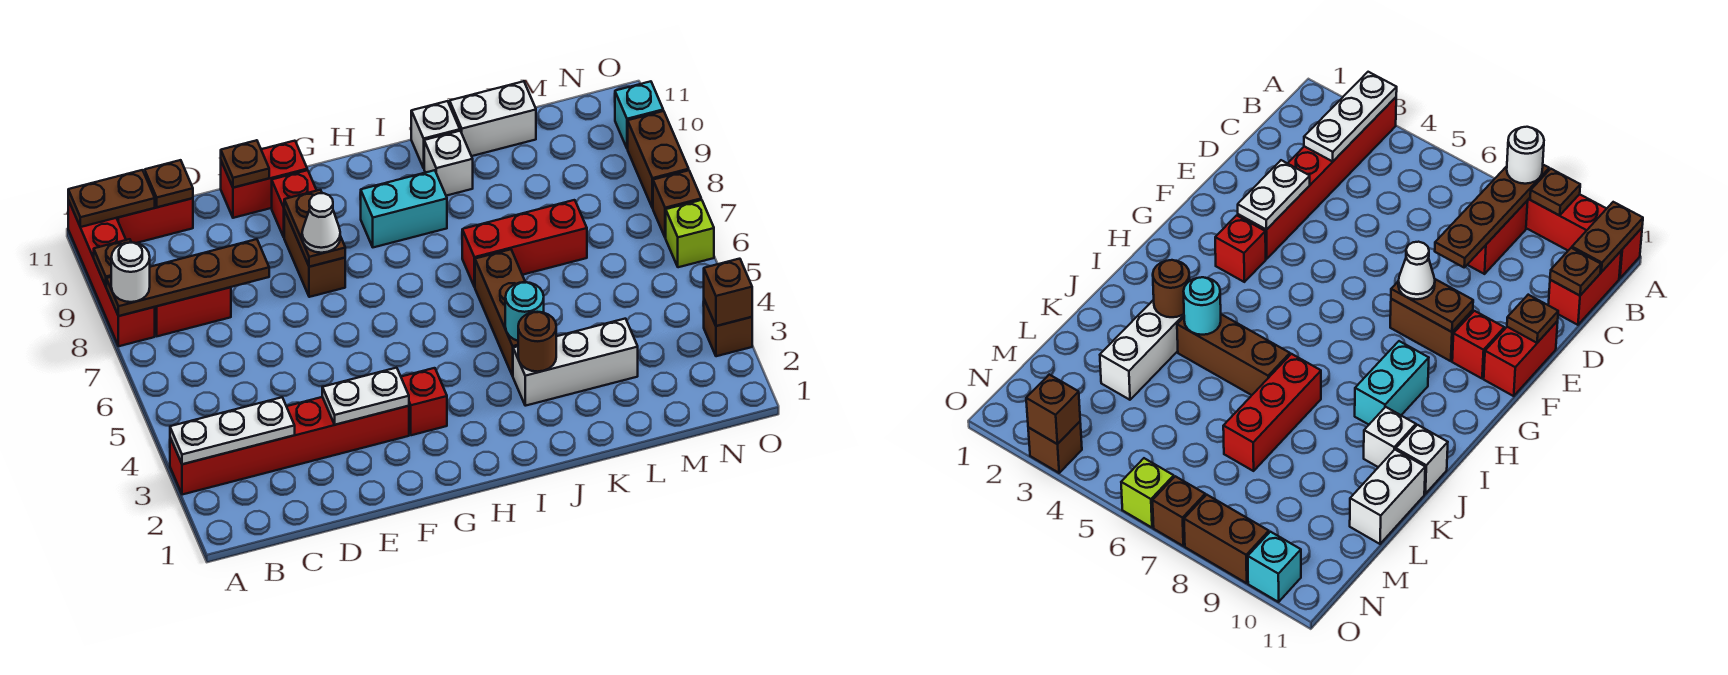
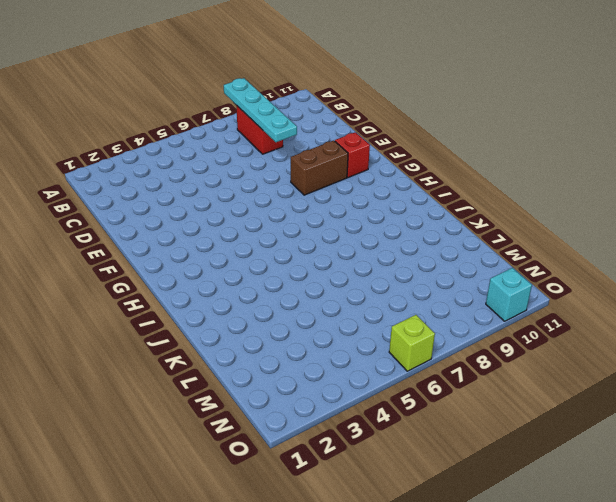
cyan 1x4 plate [224,78,297,142] -> brown 1x4 plate [106,239,269,316]
none -> red 1x6 brick [170,397,409,495]
none -> red 1x4 brick [68,200,155,346]
none -> red 1x2 brick [117,198,193,243]
none -> red 1x2 brick [221,141,307,218]

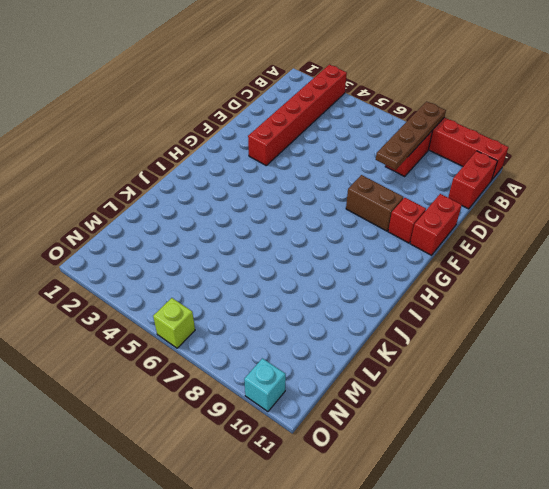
none -> red 1x1 brick [401,368,447,435]
none -> cyan 1x2 brick [360,170,447,247]
none -> white 1x3 brick [513,319,638,406]
none -> brown 1x3 brick [475,249,525,376]

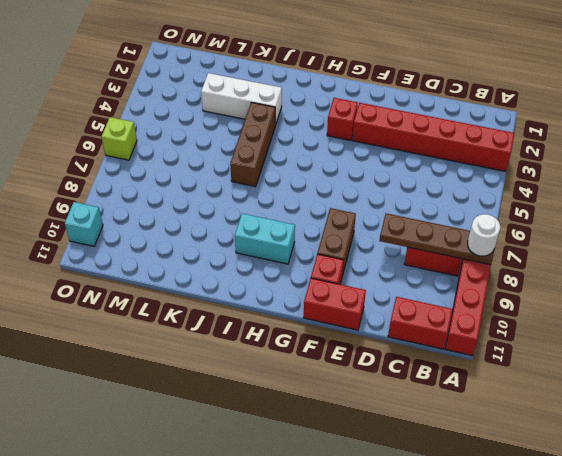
none -> red 1x3 brick [462,200,587,287]
none -> white 1x1 brick [424,131,473,196]
none -> white 1x1 brick [411,101,460,168]
none -> white 1x2 brick [450,81,536,156]

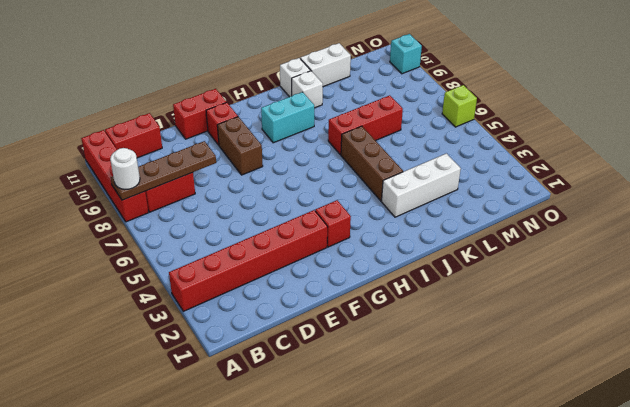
none -> brown 1x1 brick [703,300,752,356]
none -> brown 1x1 brick [653,170,701,238]
none -> brown 1x2 brick [628,111,689,208]
none -> white 1x3 plate [170,397,295,464]

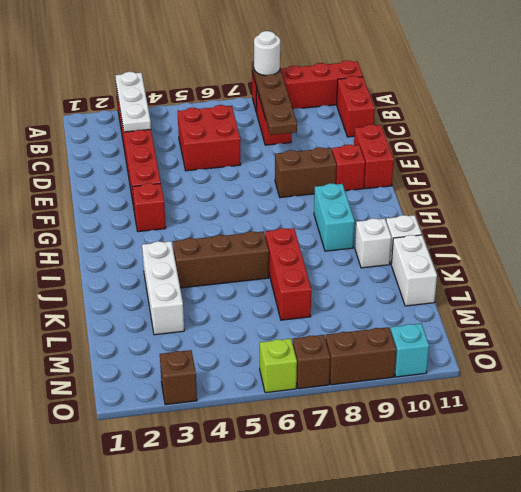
red 2x2 brick [178,105,241,171] -> none
none -> brown 1x1 plate [94,239,131,286]
none -> brown 1x2 plate [68,170,155,227]
none -> brown 1x1 plate [145,160,193,207]
none -> white 1x2 plate [322,368,409,425]

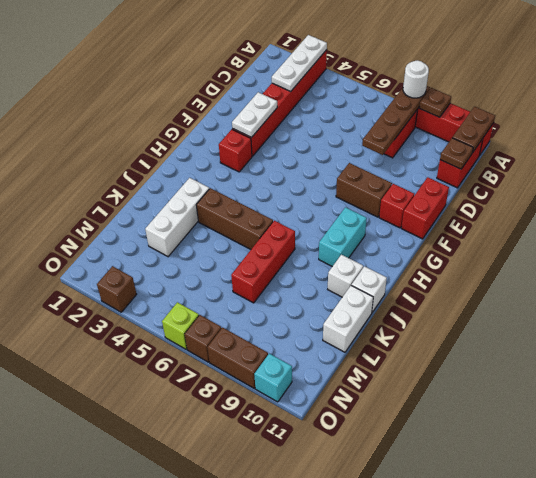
none -> brown 1x1 plate [221,140,269,188]
none -> brown 1x2 plate [284,190,345,267]
none -> brown 1x1 round brick [518,312,556,372]
none -> cyan 1x1 round brick [505,282,544,341]

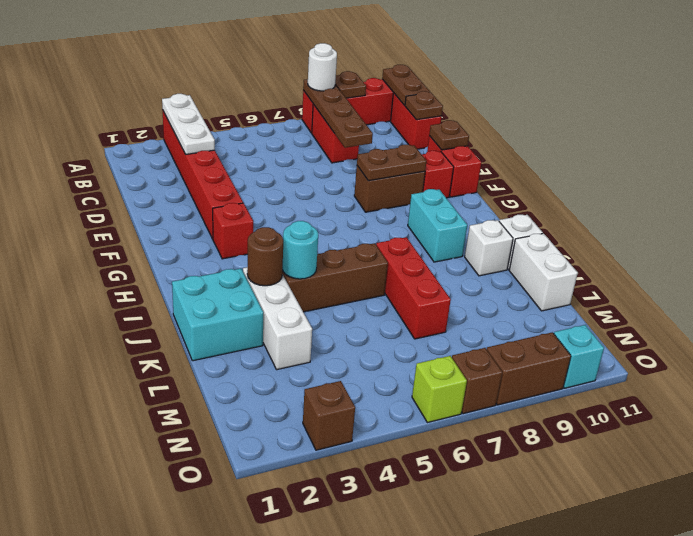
cyan 2x2 brick [172,269,263,361] -> none
none -> white 1x2 plate [322,368,409,425]
none -> brown 1x1 brick [704,259,752,326]
none -> white 1x1 cone [302,193,340,253]

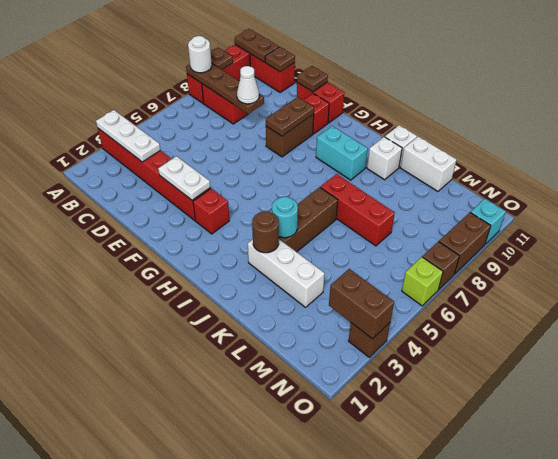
white 1x1 cone [237,66,259,104] -> white 1x1 cone moved to [302,193,340,253]
brown 1x2 brick [329,269,394,339] -> brown 1x1 brick [704,259,752,326]

